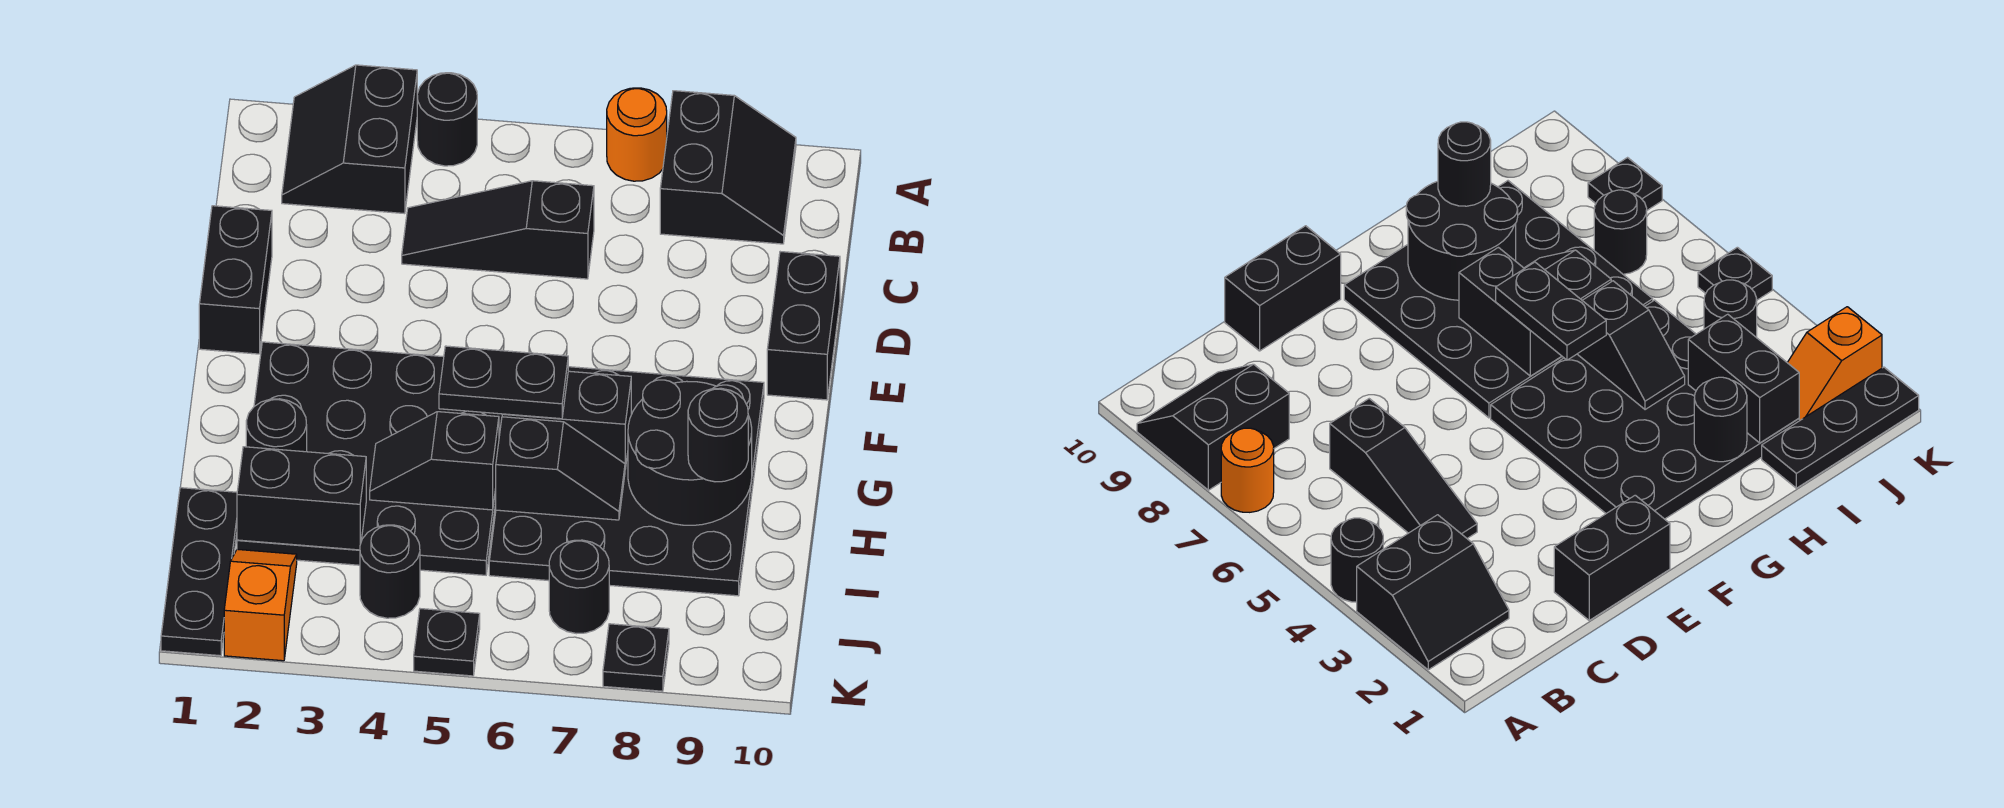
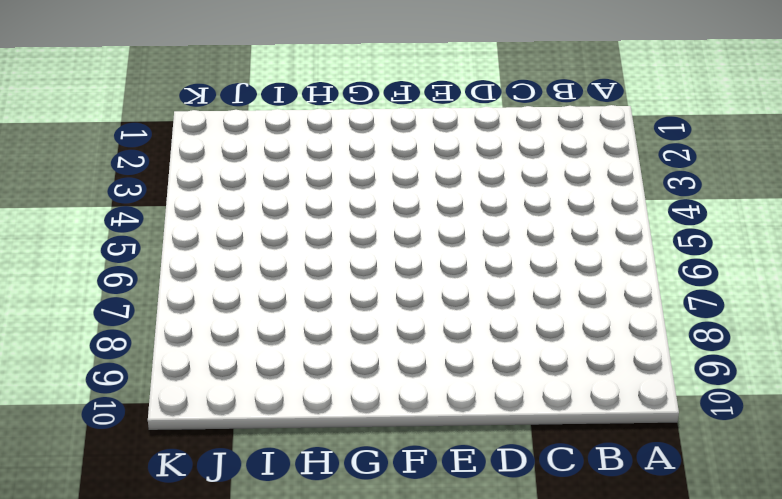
none -> black 2x2 slope [282,65,417,214]
none -> black 1x1 round brick [417,73,477,166]
none -> orange 1x1 round brick [607,88,667,181]

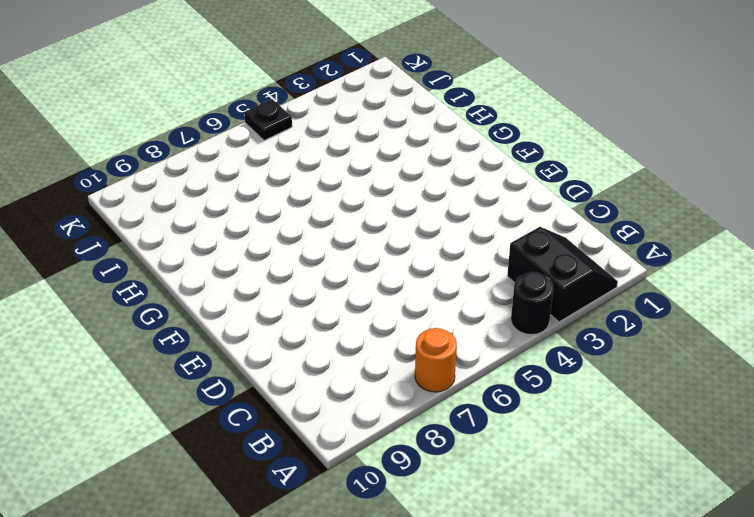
none -> black 2x2 slope [660,91,796,244]
none -> black 1x3 slope [402,181,594,279]
none -> black 1x2 brick [199,206,272,354]

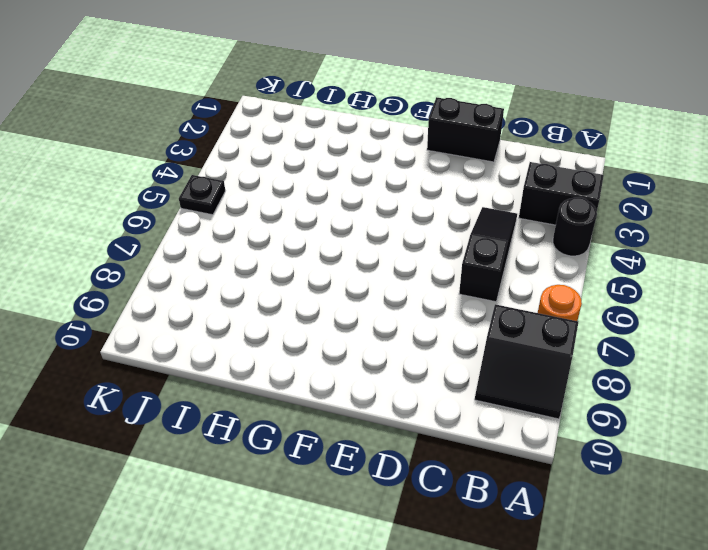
none -> black 1x2 brick [767,252,840,400]
none -> black 4x4 plate [237,342,502,575]
none -> black 4x4 plate [489,367,764,596]

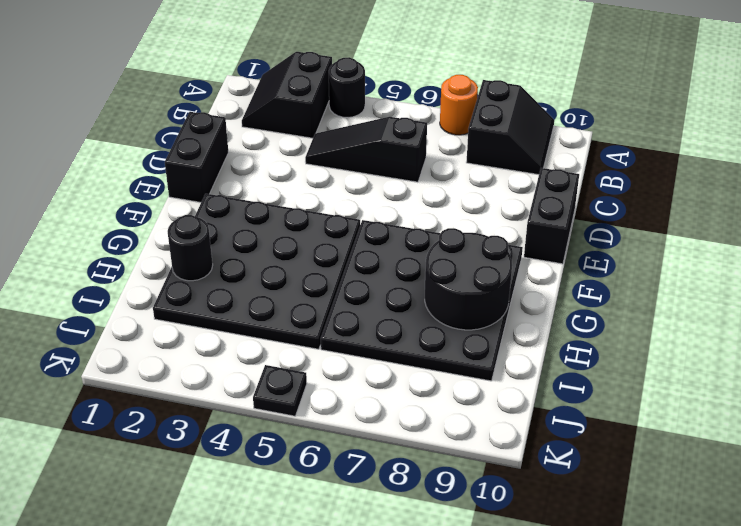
none -> black 1x3 plate [161,488,237,656]
none -> orange 1x2 slope [224,549,297,661]
none -> black 1x1 round brick [360,525,420,618]

